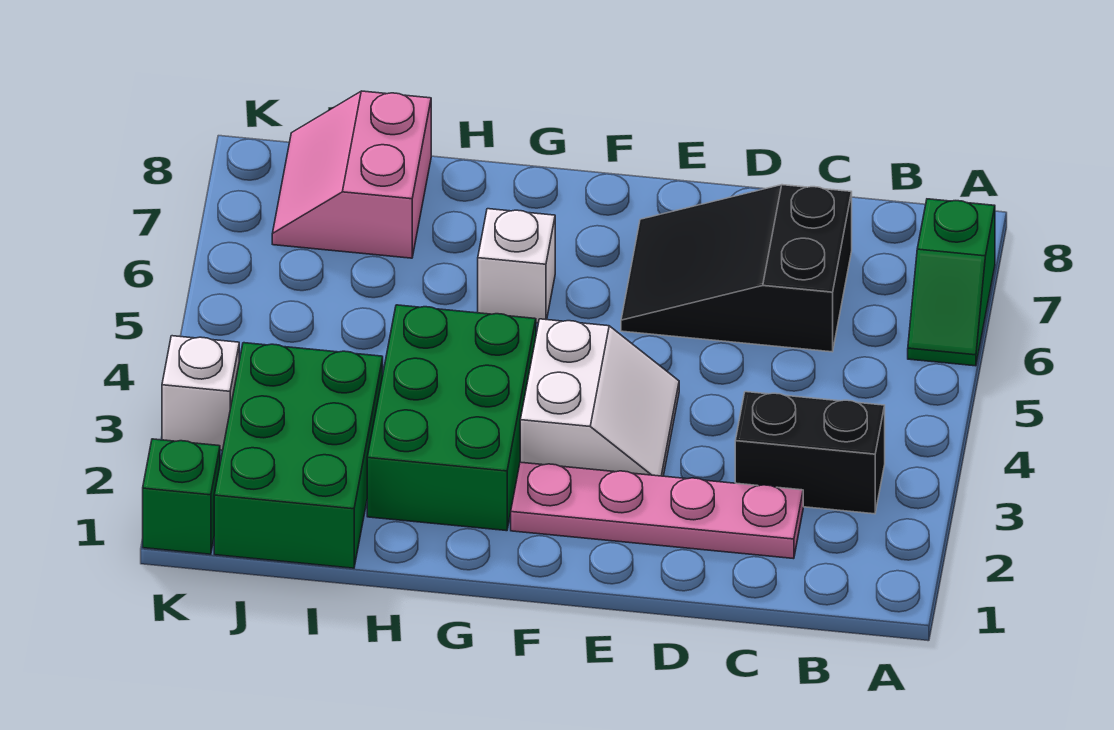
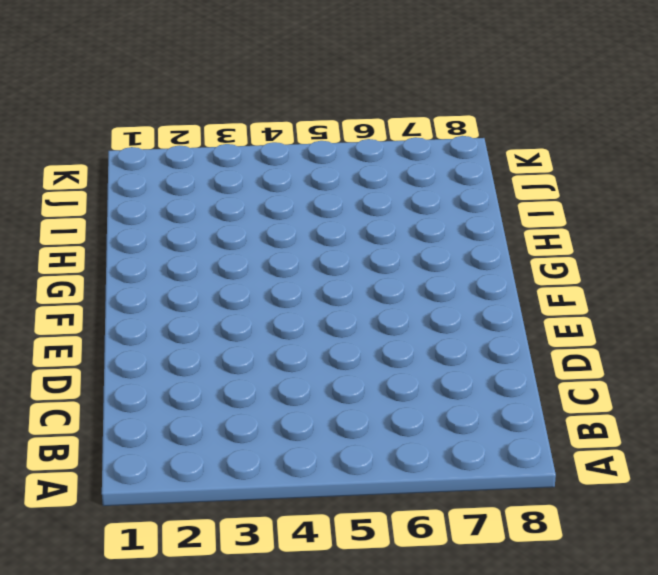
none -> green 1x2 slope [908,199,995,366]
none -> black 1x2 brick [735,392,885,514]

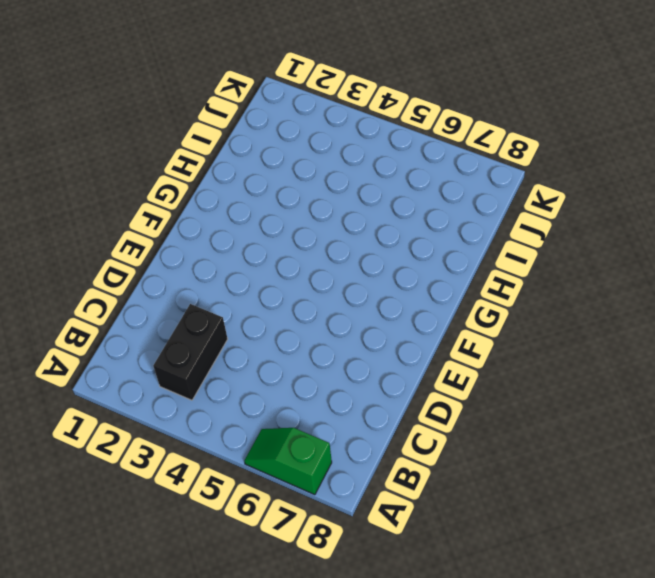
none -> pink 1x4 plate [511,462,803,559]
none -> black 2x3 slope [621,185,852,352]

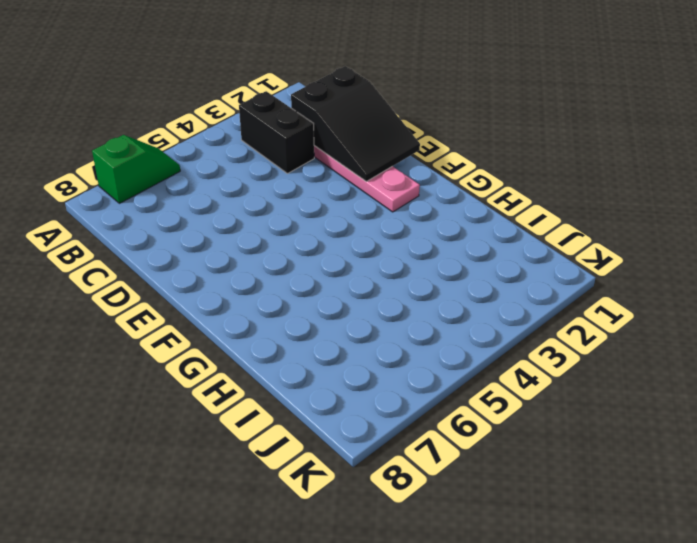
black 2x3 slope [291,66,420,181] -> black 2x3 slope moved to [621,185,852,352]
none -> white 2x2 slope [520,319,679,476]
none -> green 2x3 brick [367,305,536,531]

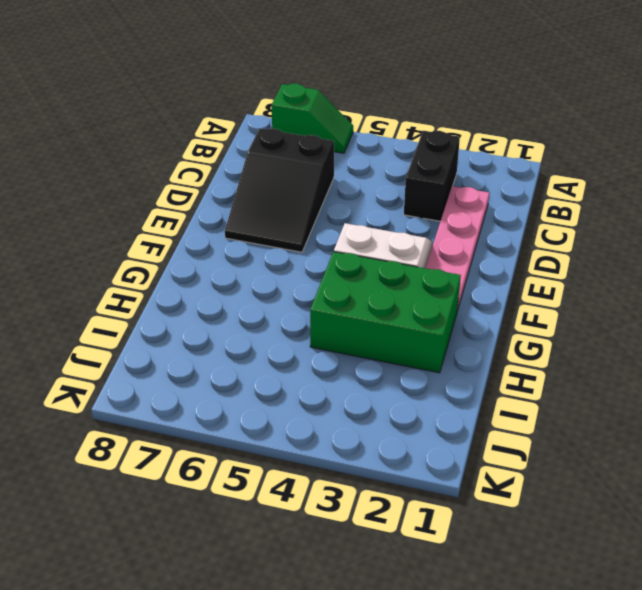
none -> white 1x1 brick [478,209,555,323]
none -> green 2x3 brick [214,343,383,568]

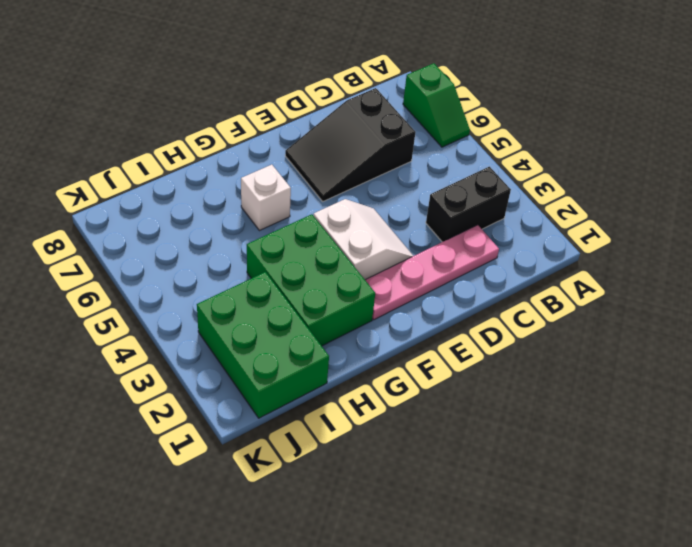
none -> pink 2x2 slope [272,91,431,258]
none -> green 1x1 brick [143,439,220,554]

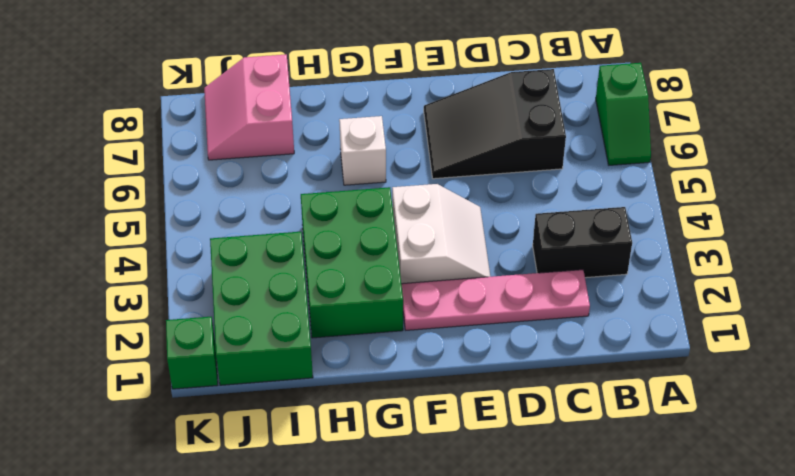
none -> white 1x1 brick [162,336,239,450]

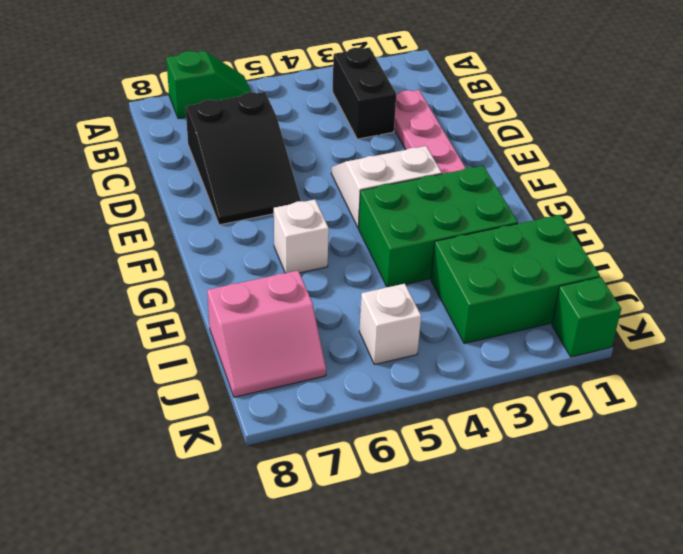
white 1x1 brick [359,284,421,365] -> white 1x1 brick moved to [162,336,239,450]

